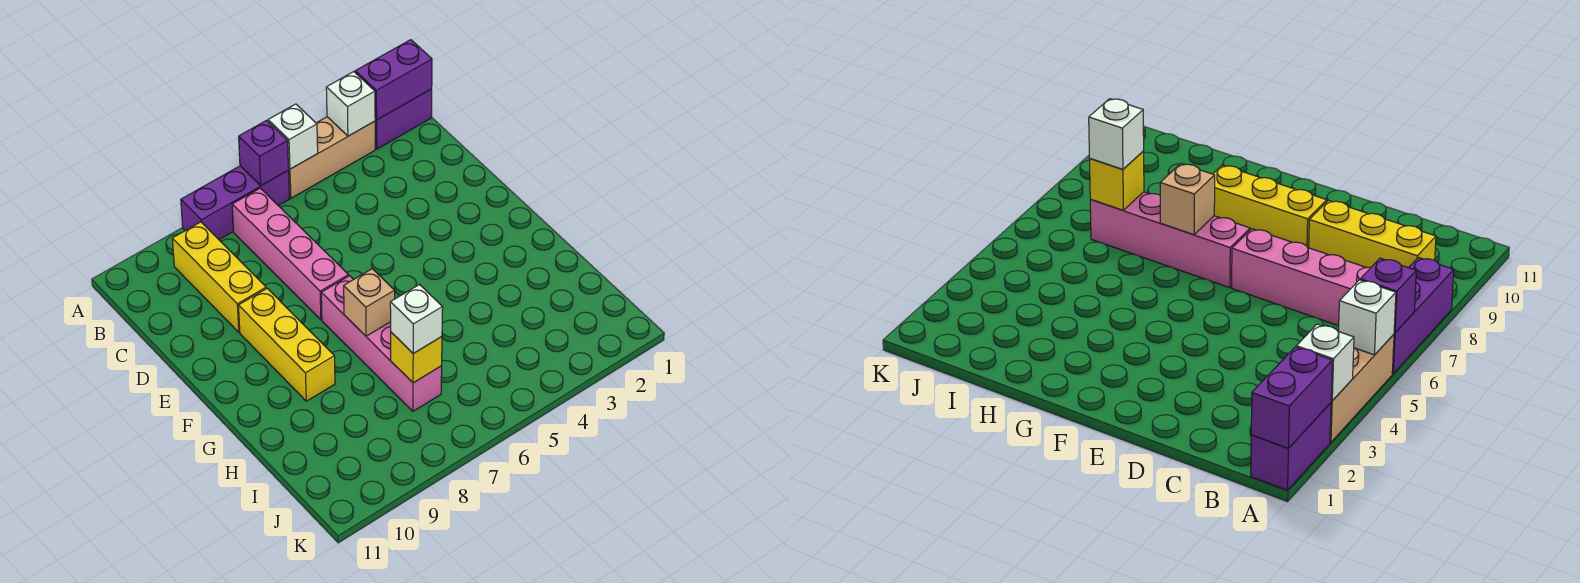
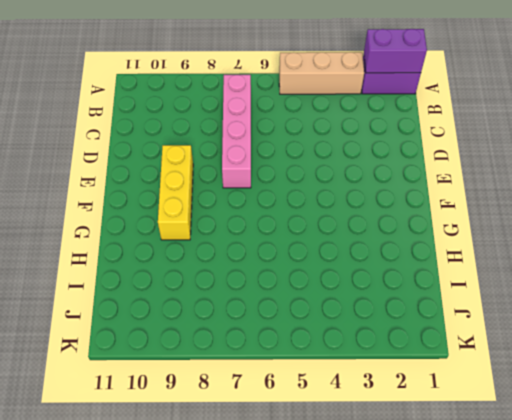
none -> purple 1x3 brick [181,166,290,239]
none -> yellow 1x3 brick [172,222,266,332]
none -> pink 1x4 brick [321,276,442,411]

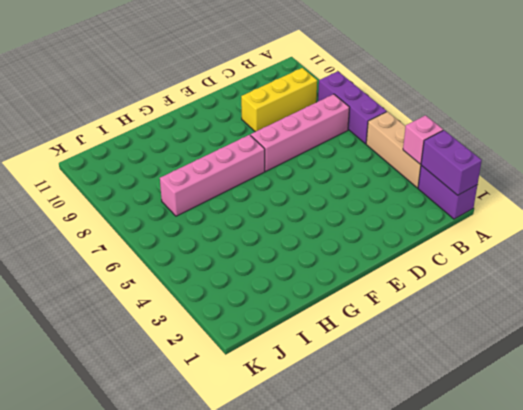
pink 1x1 brick [403,115,443,164] -> white 1x1 brick [326,72,375,136]
none -> yellow 1x3 brick [238,288,335,401]
none -> white 1x1 brick [268,104,318,169]
none -> purple 1x1 brick [239,120,289,186]

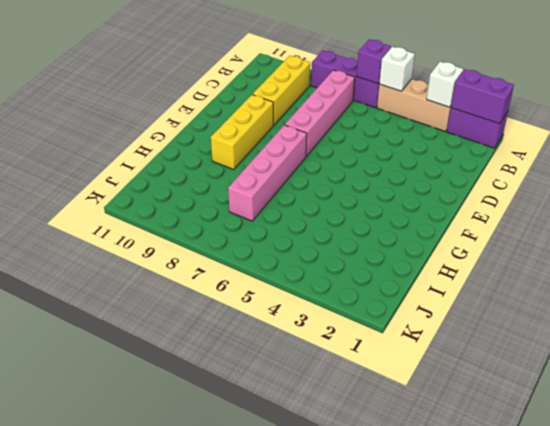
none -> tan 1x1 brick [344,269,395,336]
none -> yellow 1x1 brick [391,332,442,383]
none -> white 1x1 brick [390,285,443,353]

